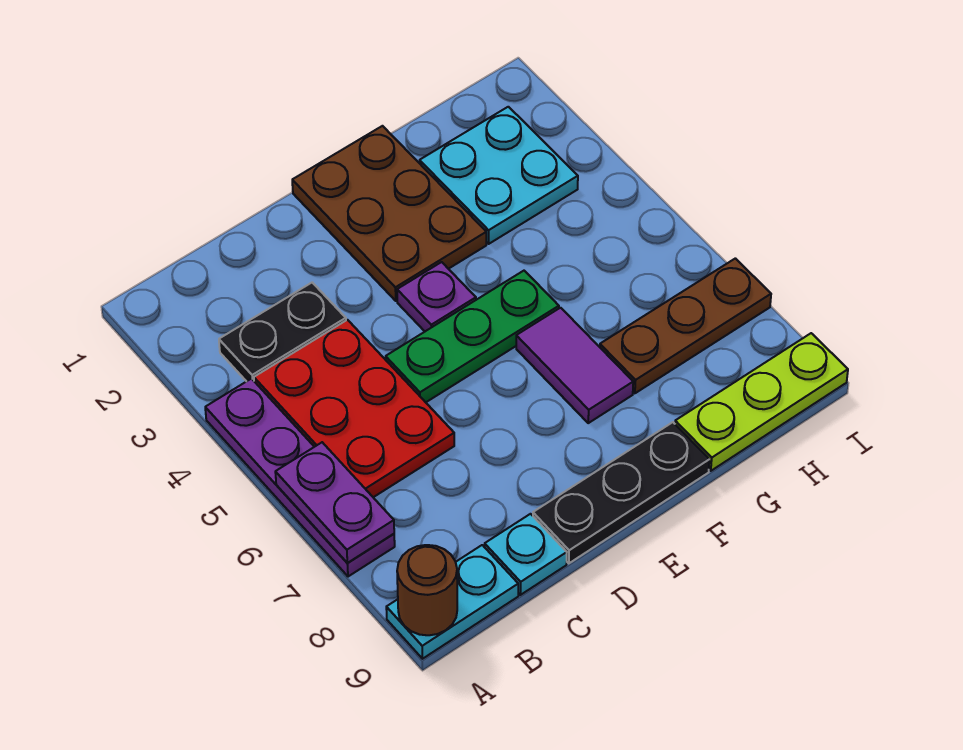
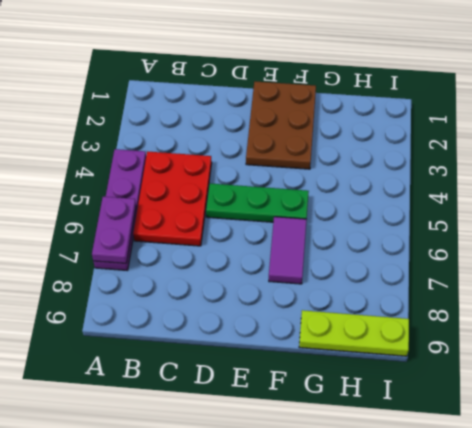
none -> cyan 1x2 plate [386,545,518,659]
none -> black 1x2 plate [219,283,346,381]
none -> cyan 1x1 plate [485,514,567,595]

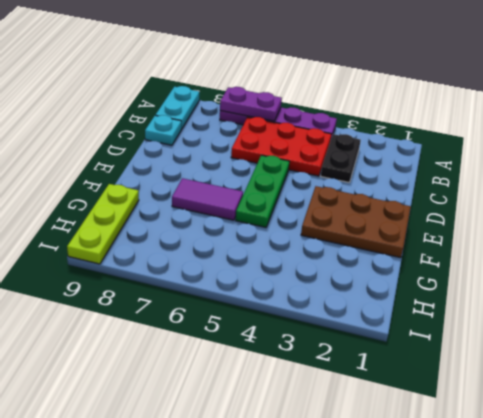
none -> black 1x3 plate [533,422,709,563]
none -> purple 1x1 plate [397,262,476,331]
none -> cyan 2x2 plate [420,107,578,244]

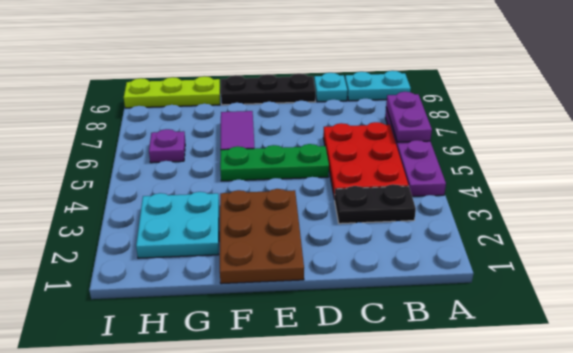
purple 1x1 plate [149,129,185,163] -> purple 1x1 plate moved to [397,262,476,331]
none -> brown 1x3 plate [600,258,771,393]
none -> brown 1x1 round brick [397,545,457,635]

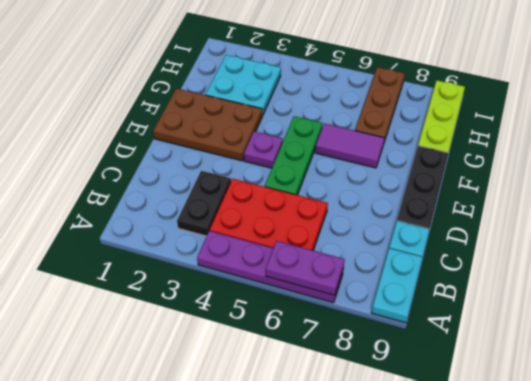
none -> brown 1x1 round brick [397,545,457,635]

